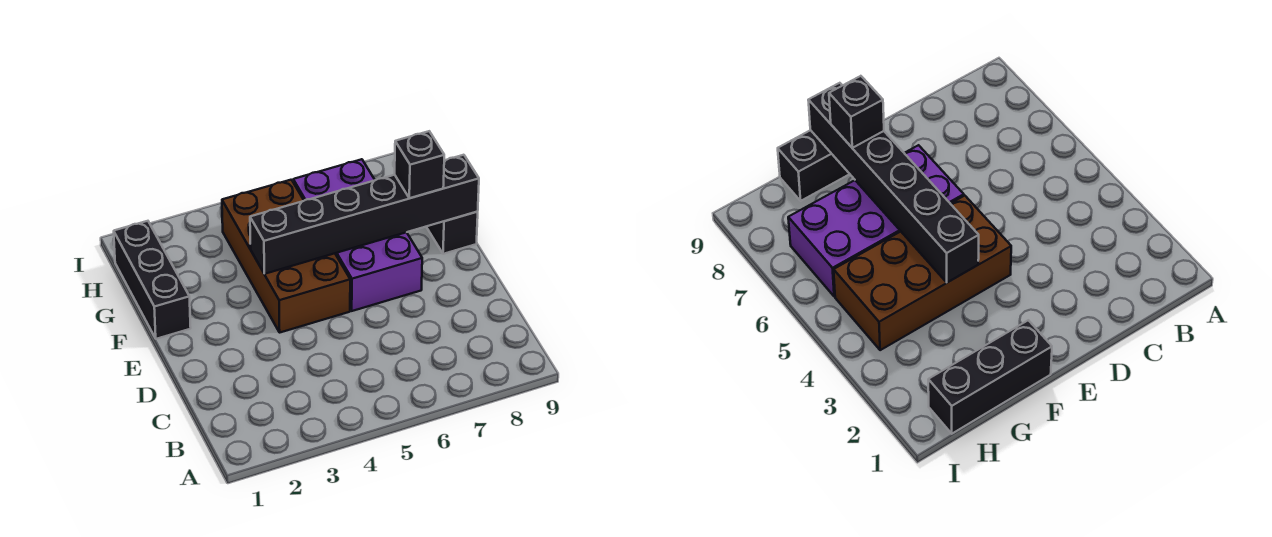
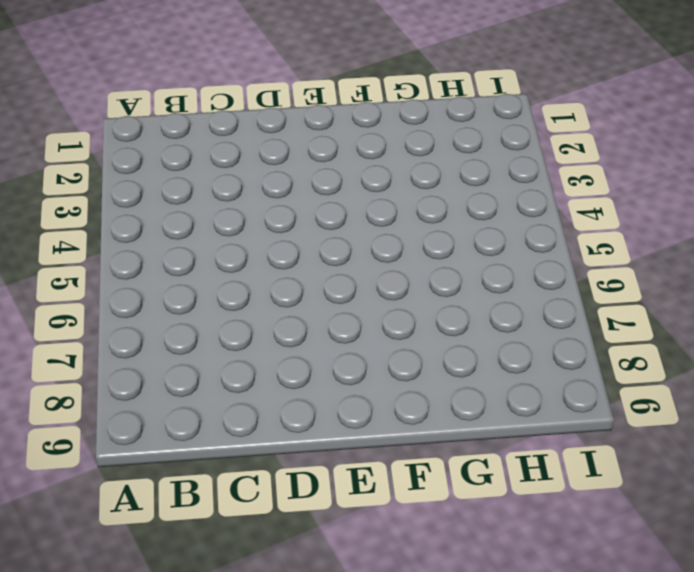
none -> brown 2x4 brick [222,180,350,332]
none -> purple 2x4 brick [293,159,422,311]

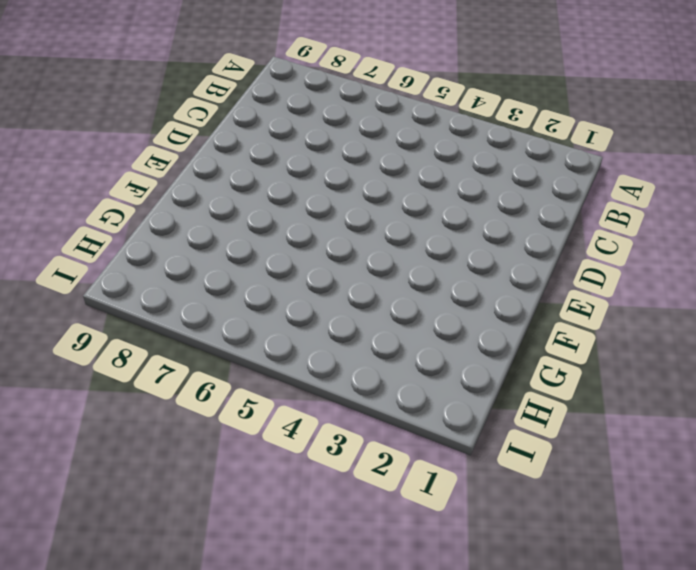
none -> brown 2x4 brick [222,180,350,332]
none -> purple 2x4 brick [293,159,422,311]

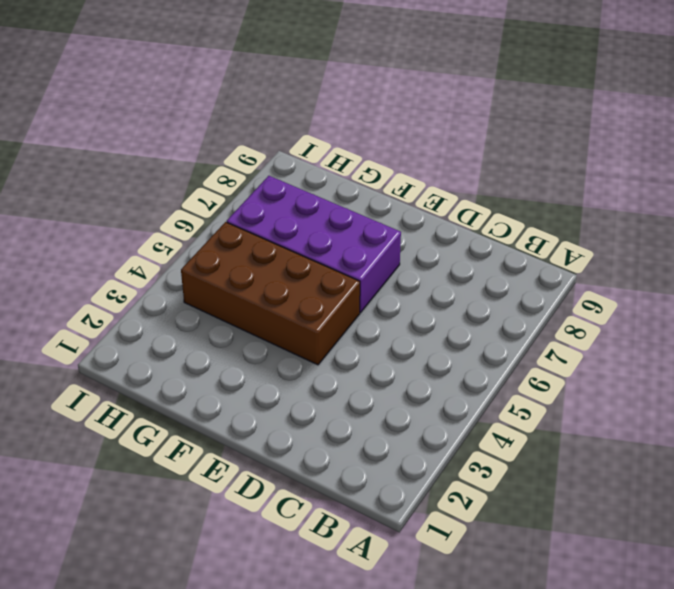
none -> black 1x3 brick [114,221,191,339]
none -> black 1x2 brick [426,212,478,254]

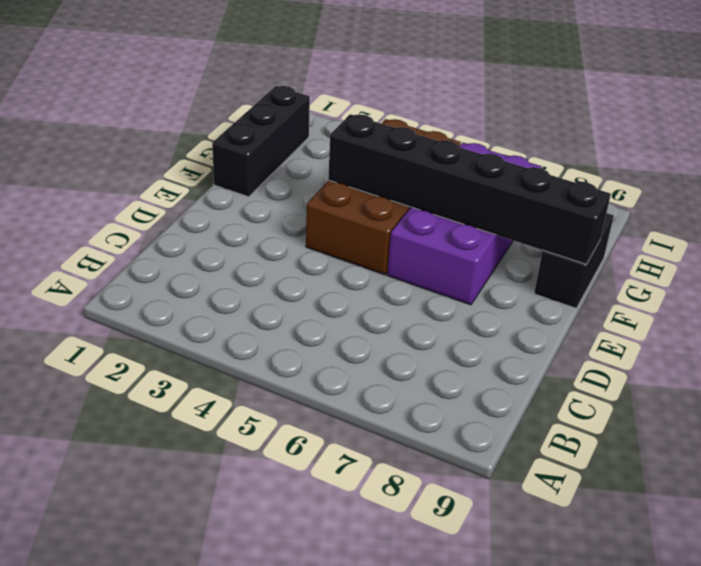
none -> black 1x1 brick [395,131,444,198]

